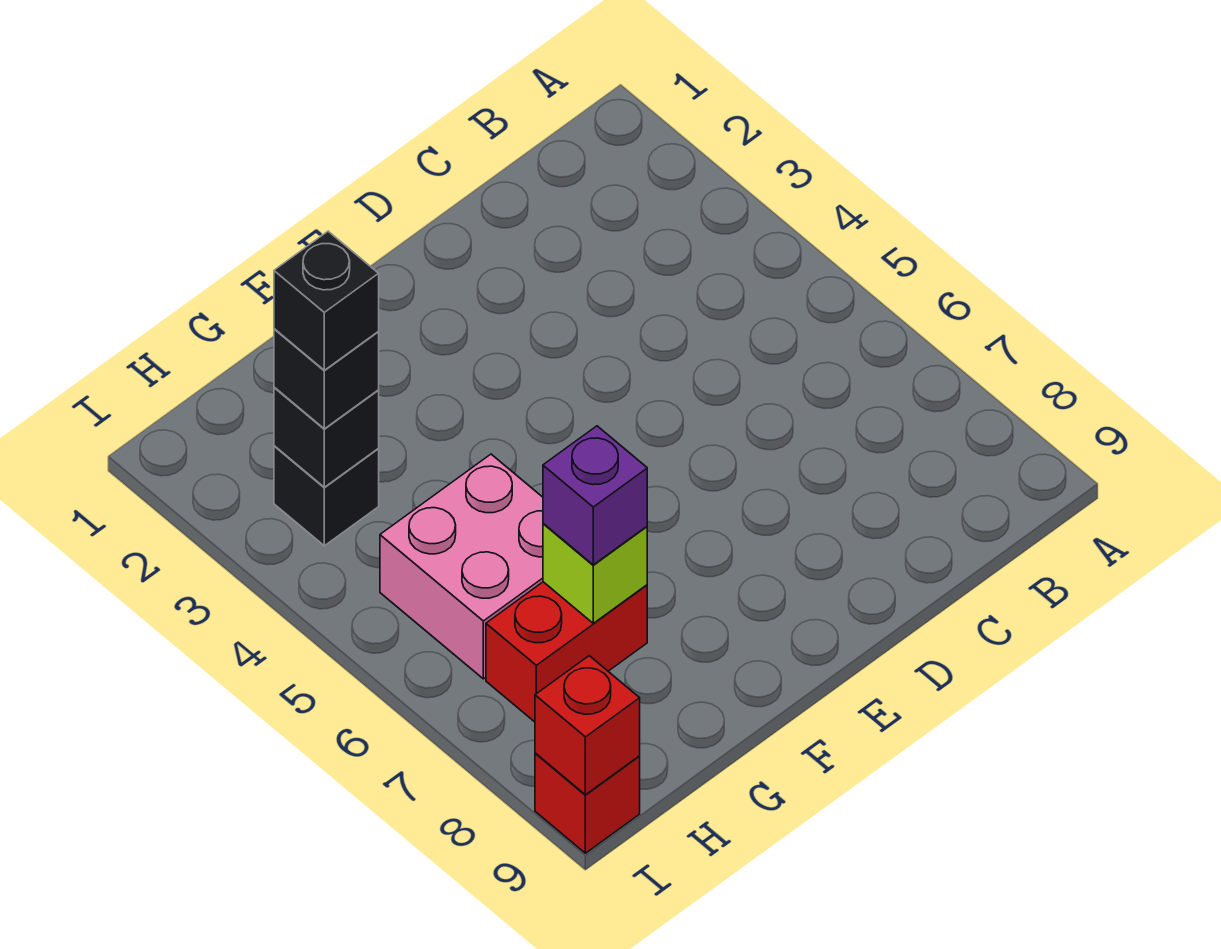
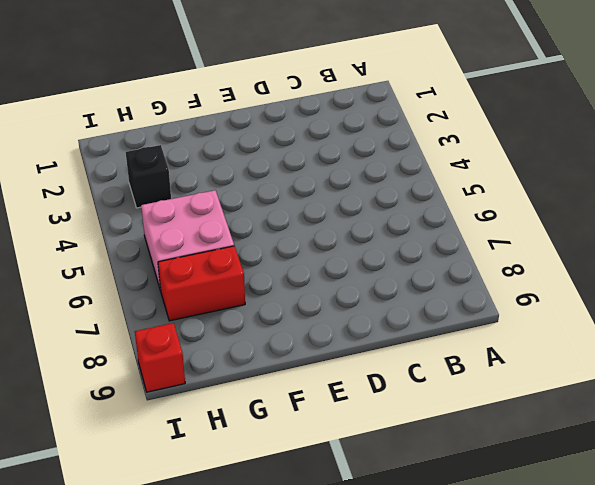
none -> lime 1x1 brick [543,523,647,623]
none -> black 1x1 brick [274,387,379,487]

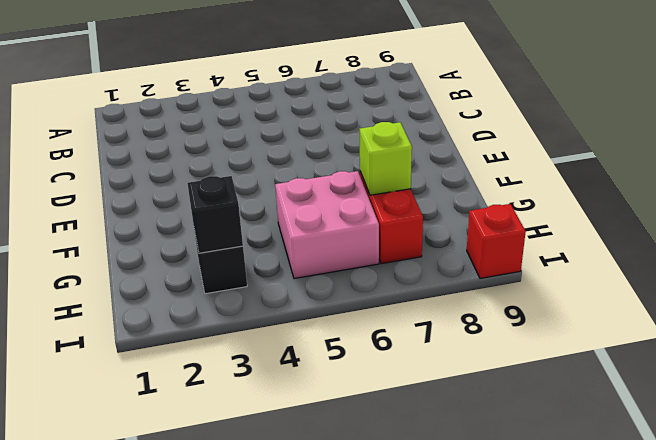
none -> red 1x1 brick [535,656,640,795]
none -> purple 1x1 brick [543,426,647,565]

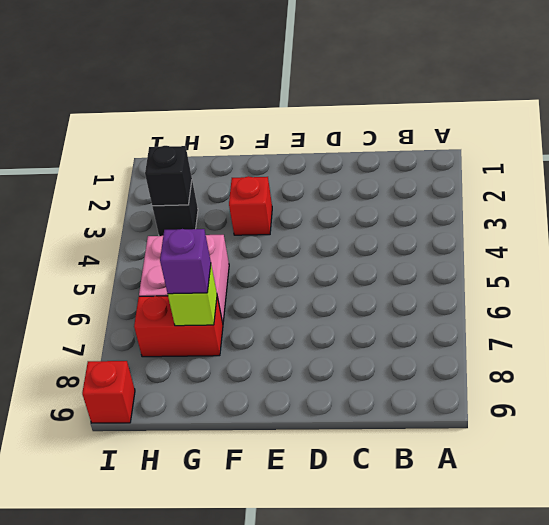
red 1x1 brick [229,176,272,235] -> red 1x1 brick moved to [535,656,640,795]
none -> black 1x1 brick [274,329,379,429]
none -> black 1x1 brick [274,231,379,370]

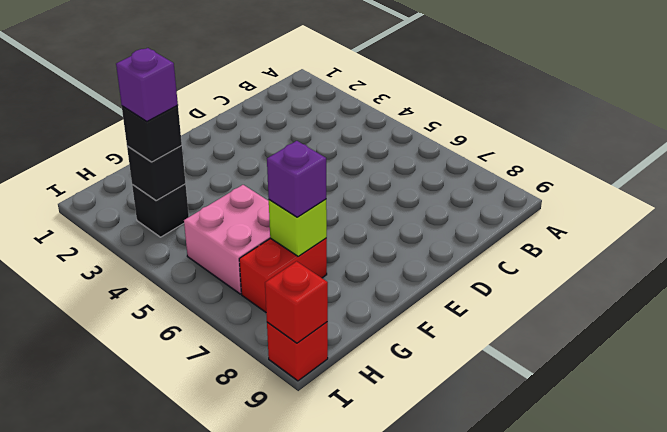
purple 1x1 brick [116,48,178,121] -> black 1x1 brick [274,231,379,370]

